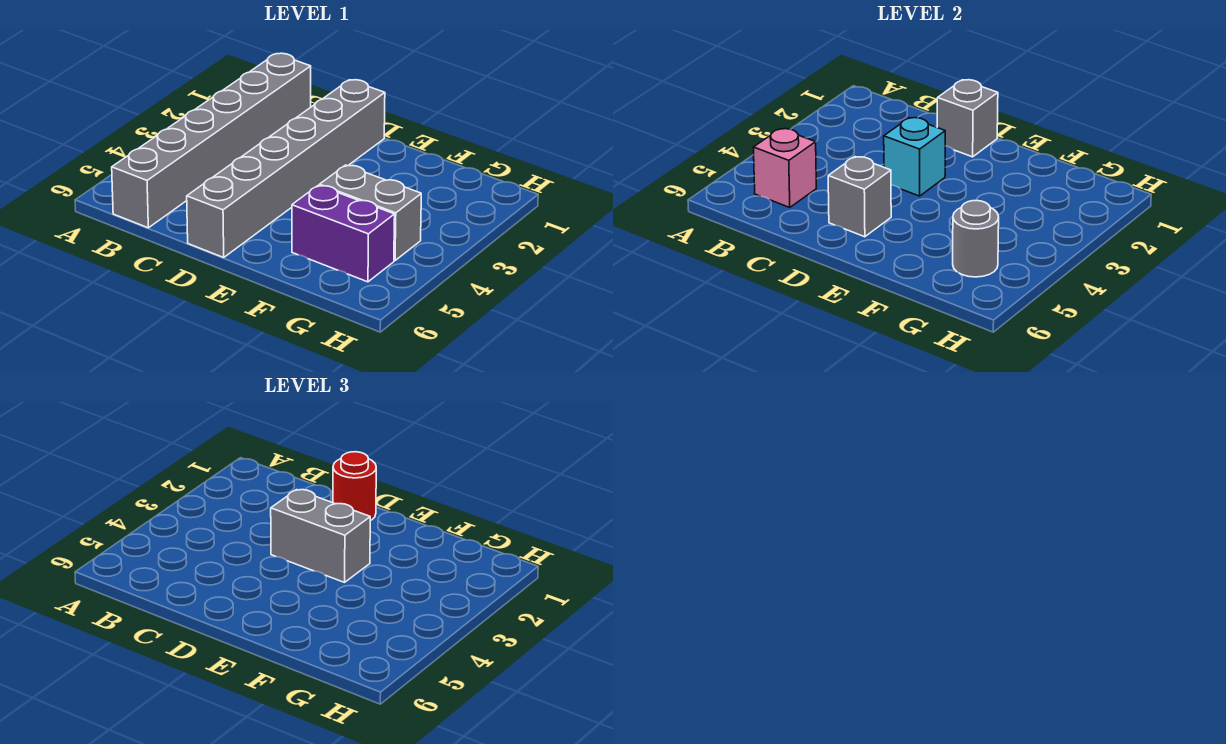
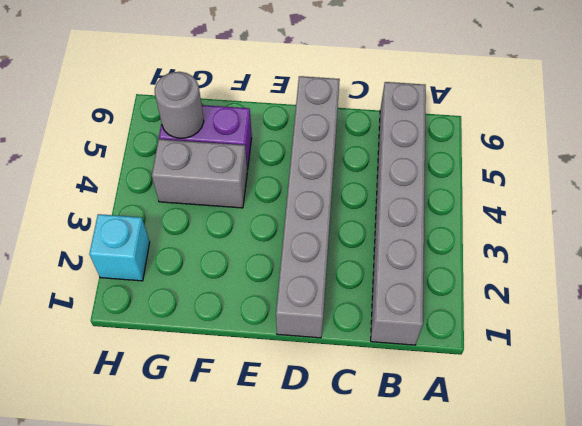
cyan 1x1 brick [89,214,150,281] -> cyan 1x1 brick moved to [884,118,945,196]
none -> pink 1x1 brick [753,129,816,208]
none -> grey 1x1 brick [937,80,998,157]

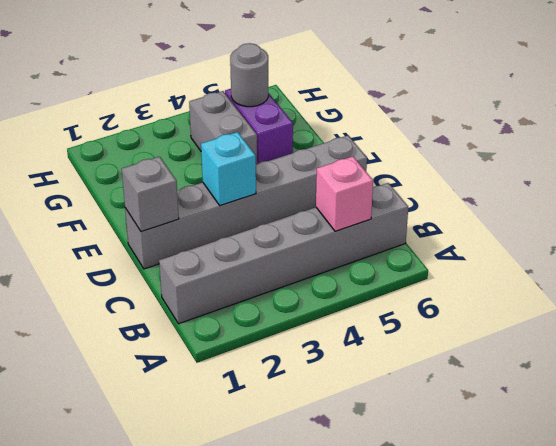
none -> grey 1x1 brick [828,157,891,237]
none -> red 1x1 round brick [333,452,376,521]

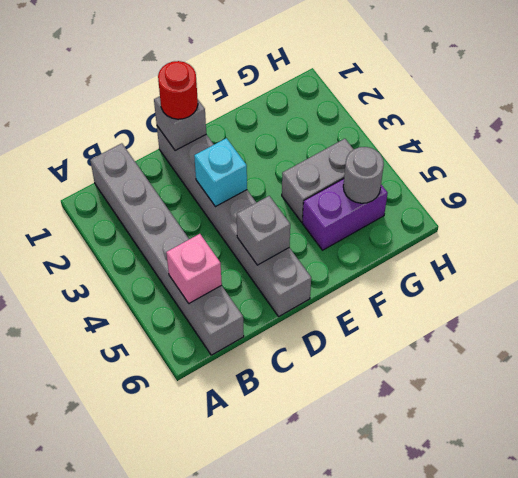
none -> grey 1x2 brick [271,490,370,582]

